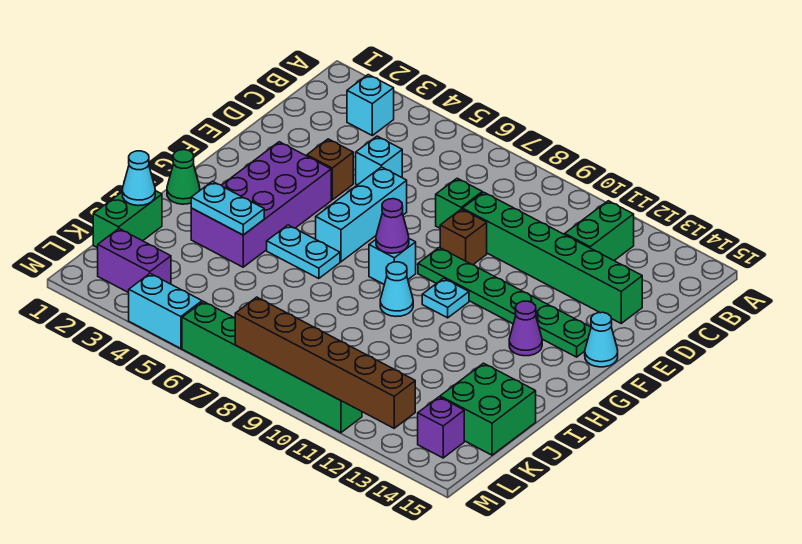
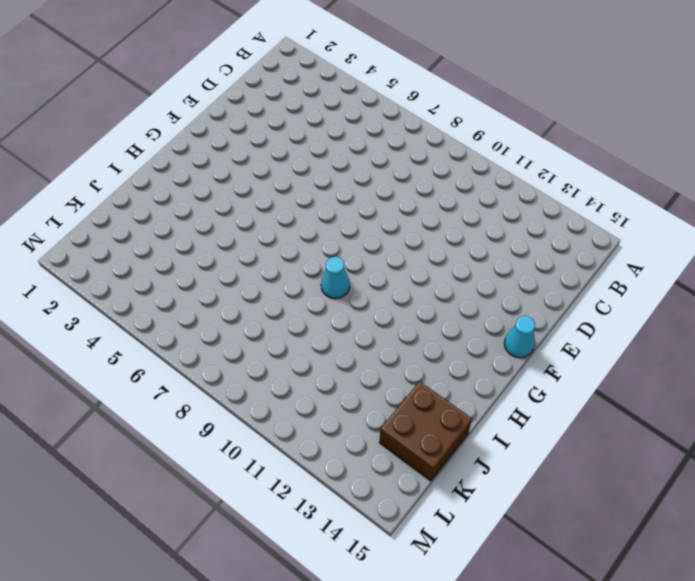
brown 2x2 brick [379,382,472,481] -> green 2x2 brick [440,363,536,455]
none -> cyan 1x1 brick [347,75,394,135]
none -> green 1x2 brick [565,201,634,260]
none -> cyan 1x1 brick [356,136,402,185]

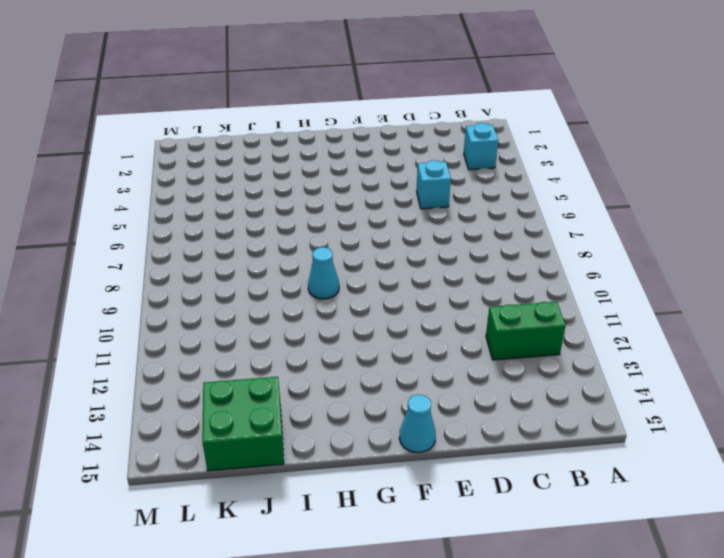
none -> green 1x1 brick [436,178,482,228]
none -> green 1x6 brick [463,192,642,323]
none -> brown 1x1 brick [307,139,353,200]

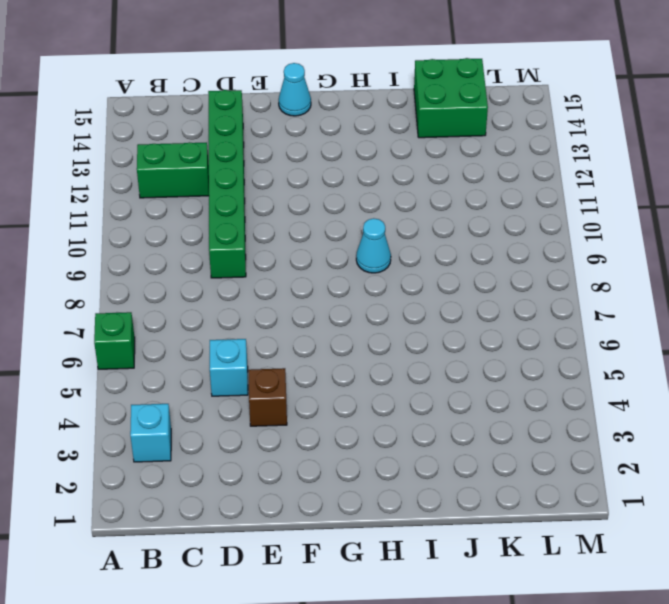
green 1x1 brick [94,312,135,369] -> green 1x1 brick moved to [436,178,482,228]
none -> cyan 1x3 brick [316,167,407,262]
none -> brown 1x1 brick [440,209,487,265]
none -> purple 2x4 brick [191,142,331,267]

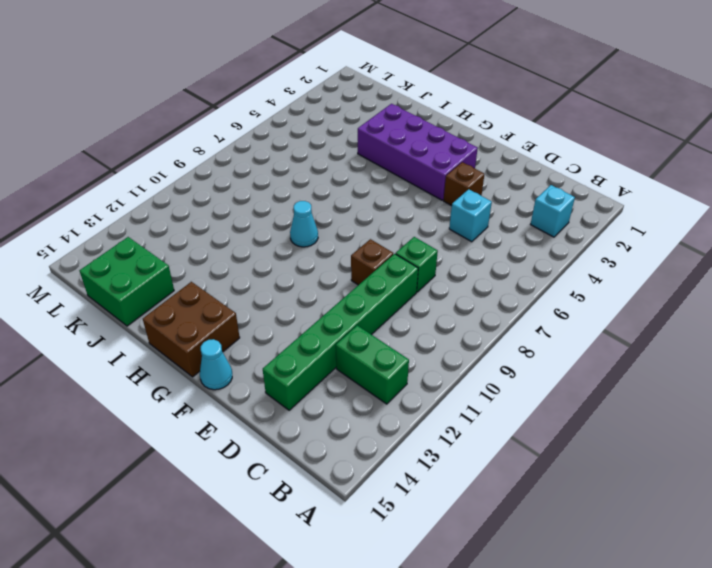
brown 2x2 brick [143,282,240,377] -> none
none -> cyan 1x3 brick [316,167,407,262]
none -> green 1x6 plate [418,248,591,357]
none -> cyan 1x1 brick [369,239,416,284]

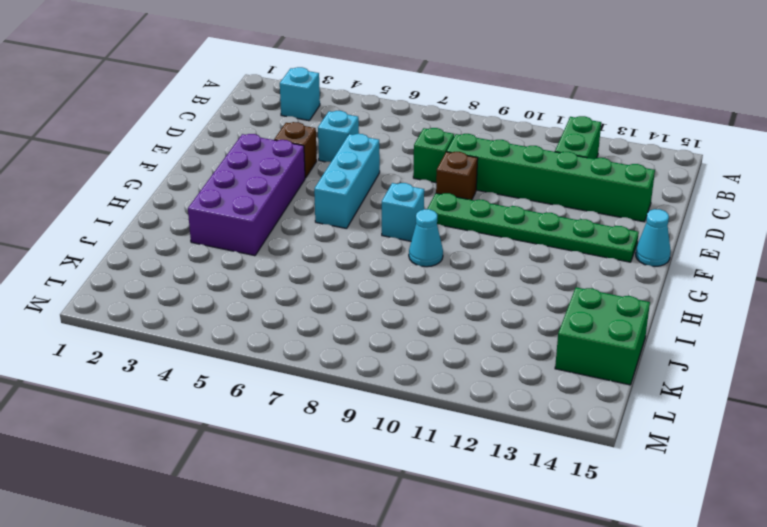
none -> cyan 1x1 plate [422,278,469,318]
none -> purple 1x1 cone [509,301,542,356]
none -> green 1x1 cone [167,150,200,204]

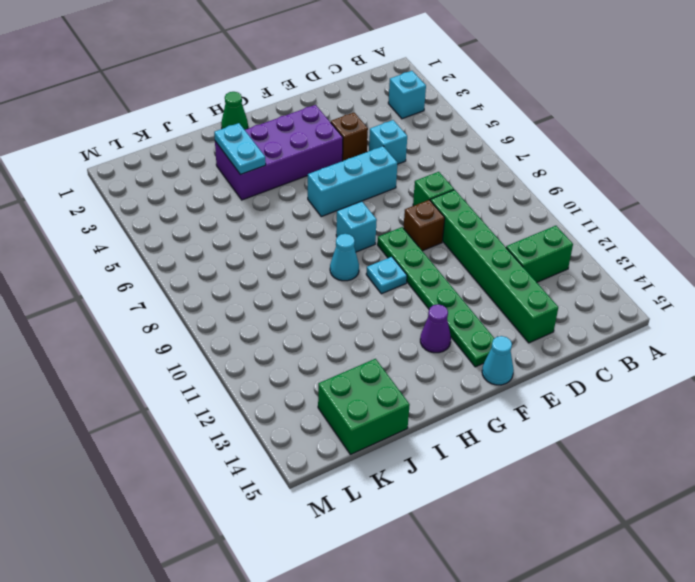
none -> cyan 1x2 plate [267,225,340,279]
none -> green 1x2 brick [93,191,162,248]
none -> purple 1x2 brick [98,229,171,293]

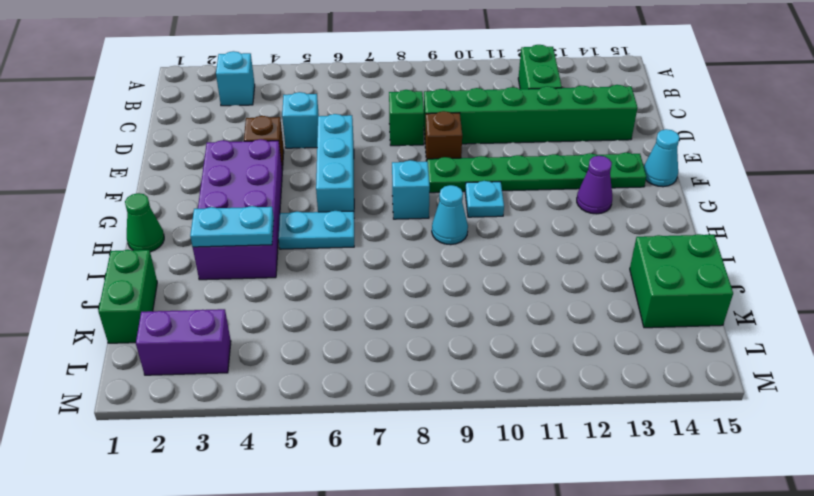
none -> purple 1x1 brick [418,397,464,458]
none -> cyan 1x2 brick [129,274,202,349]
none -> green 1x6 brick [182,301,362,433]

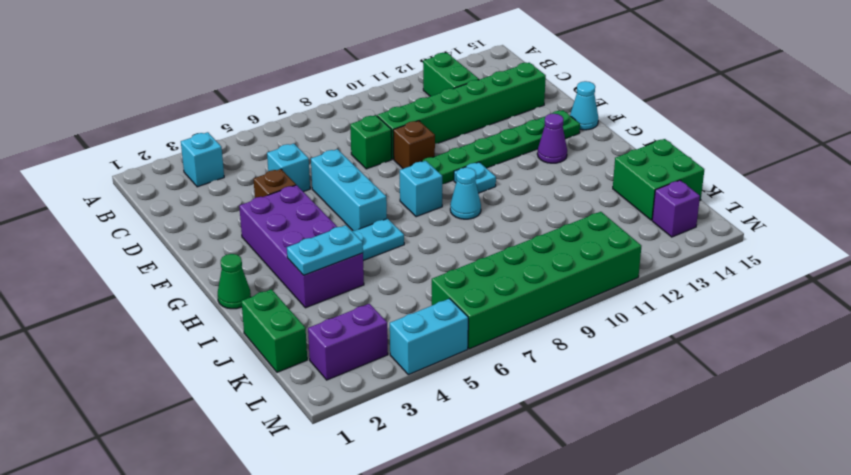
green 2x6 brick [432,212,641,349] -> green 1x6 brick [182,301,362,433]
none -> purple 1x1 cone [376,199,409,253]
none -> cyan 1x1 cone [122,151,155,206]
none -> brown 1x6 brick [235,297,415,428]

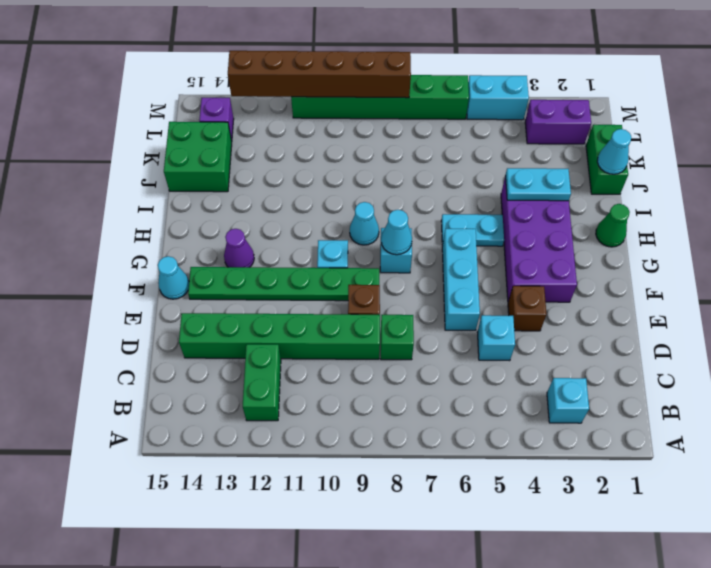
cyan 1x1 cone [381,210,412,255] -> purple 1x1 cone [376,199,409,253]

